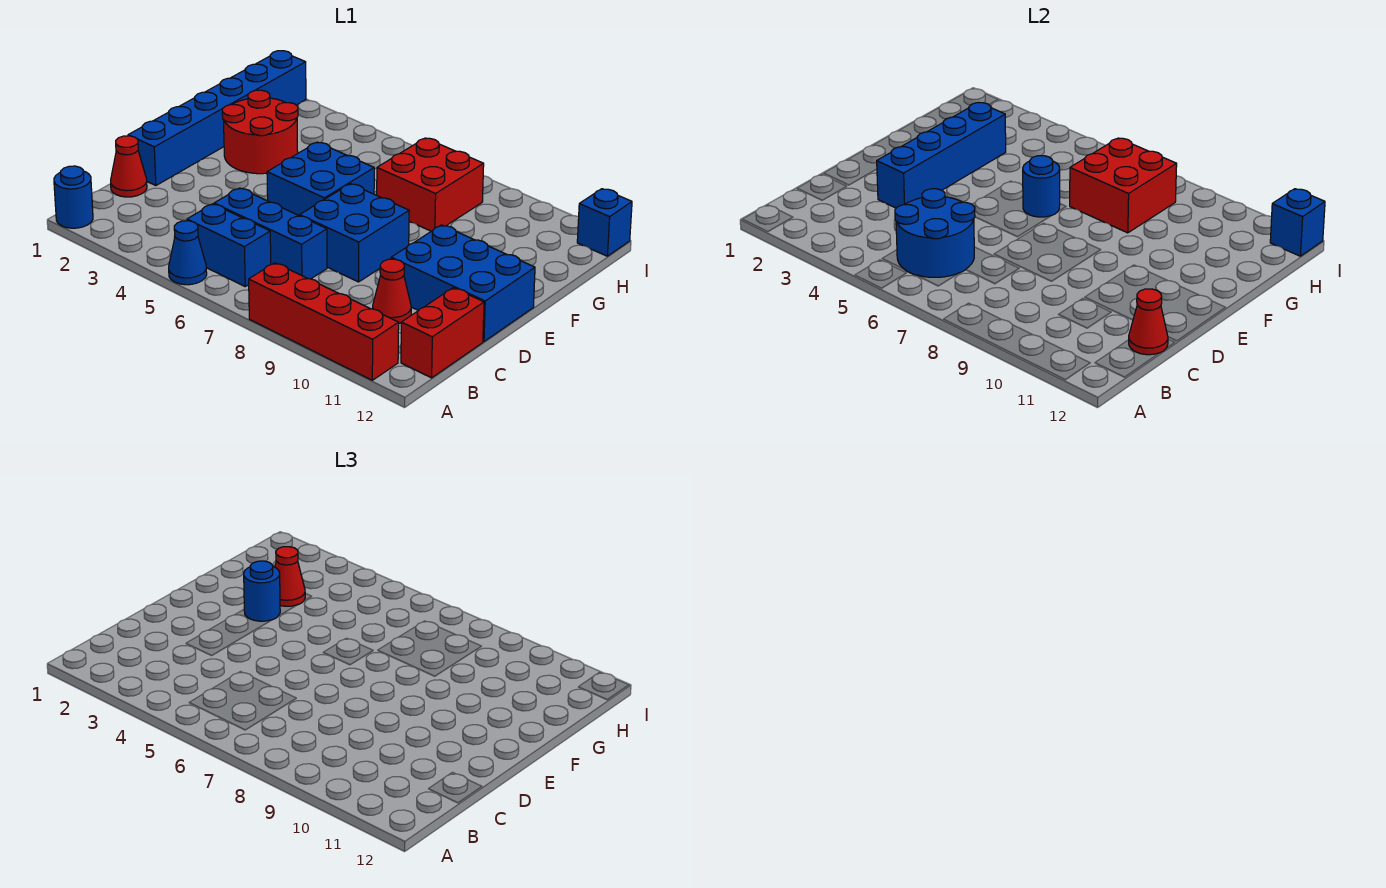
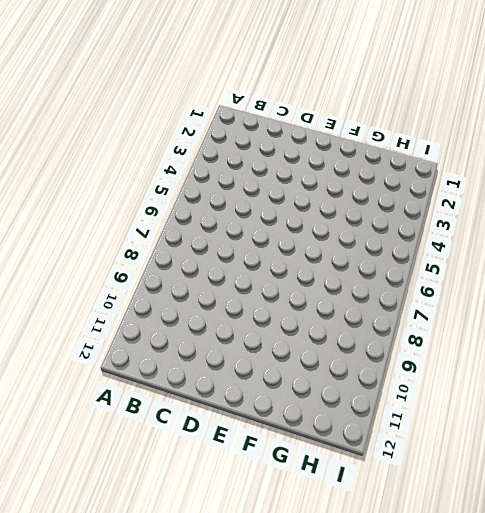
none -> blue 1x1 round brick [54,166,93,228]
none -> blue 1x1 cone [169,221,207,285]
none -> red 1x4 brick [249,263,399,380]

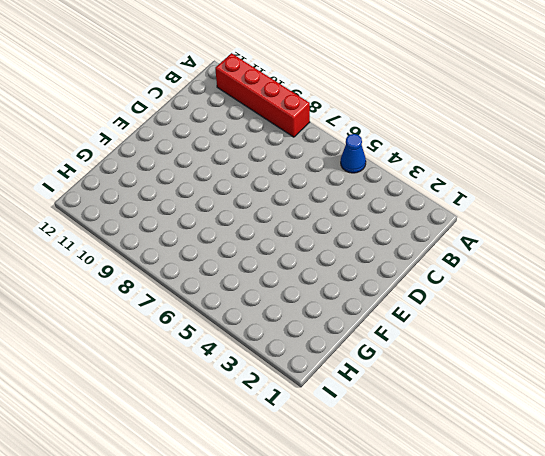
none -> blue 1x1 round brick [54,166,93,228]
none -> blue 1x2 brick [187,204,271,286]
none -> red 1x2 brick [401,288,484,378]

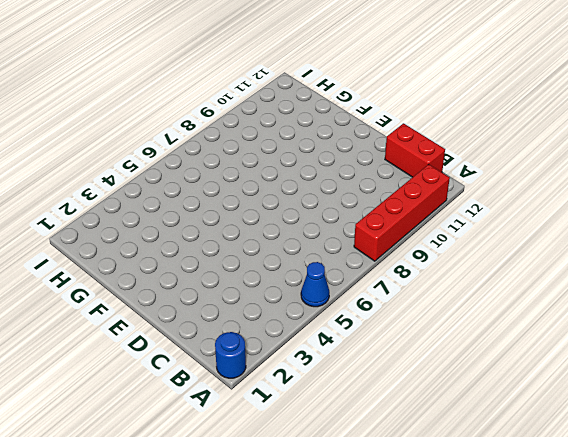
none -> blue 1x2 brick [187,204,271,286]
none -> red 1x1 cone [111,136,147,197]
none -> blue 1x3 brick [214,188,327,279]

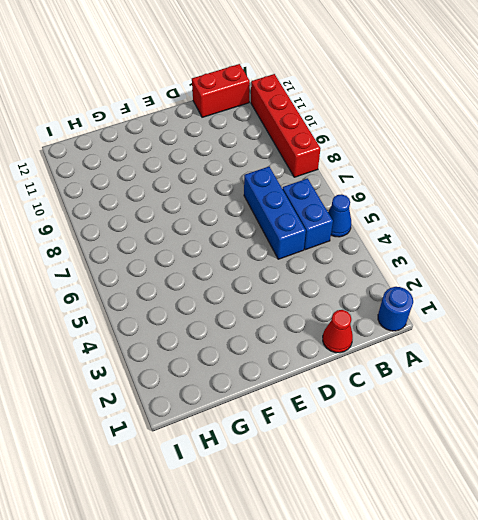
none -> red 1x1 cone [373,259,411,323]
none -> blue 1x6 brick [128,51,306,186]
none -> blue 2x2 brick [300,184,409,282]

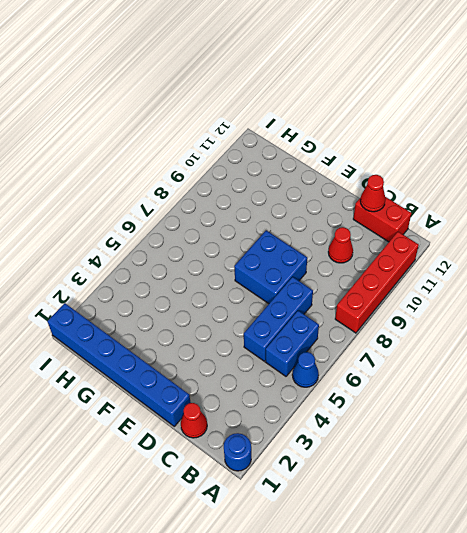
none -> blue 2x3 brick [391,225,535,341]
none -> blue 2x2 brick [267,142,374,216]
none -> red 2x2 round brick [222,90,298,174]

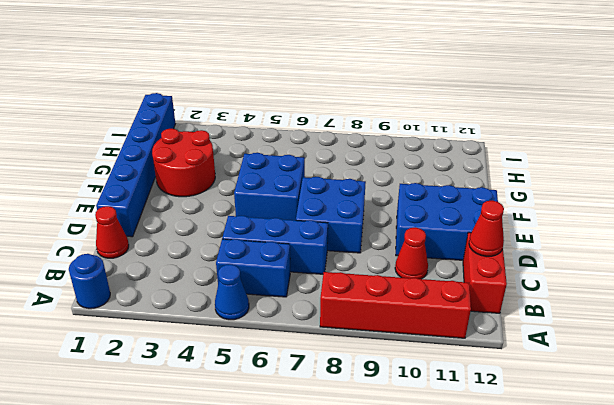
none -> red 2x2 brick [377,138,484,231]
none -> blue 1x1 brick [577,189,632,256]
none -> blue 2x2 round brick [895,189,975,277]

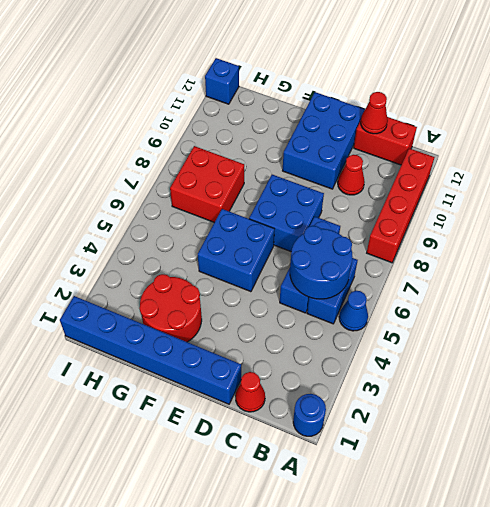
none -> blue 1x4 brick [877,103,1006,208]
none -> blue 1x1 round brick [1023,156,1060,217]
none -> red 2x2 brick [1070,138,1177,233]

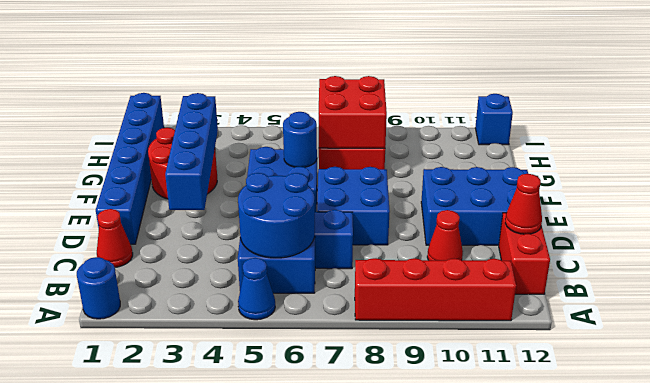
none -> blue 1x1 brick [1270,189,1325,256]
none -> blue 1x1 round brick [244,561,280,621]
none -> red 1x1 cone [275,547,305,606]

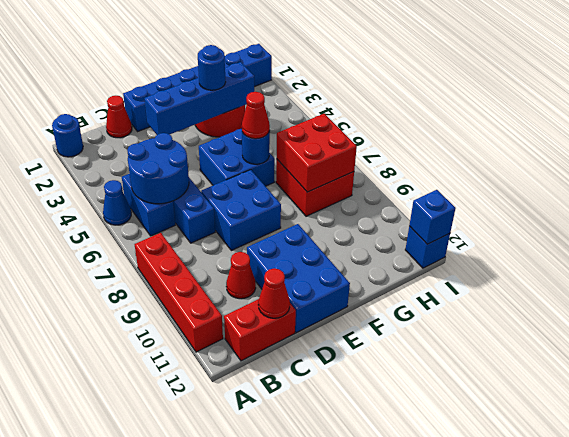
red 1x1 cone [242,92,270,139] -> red 1x1 cone moved to [275,547,305,606]

